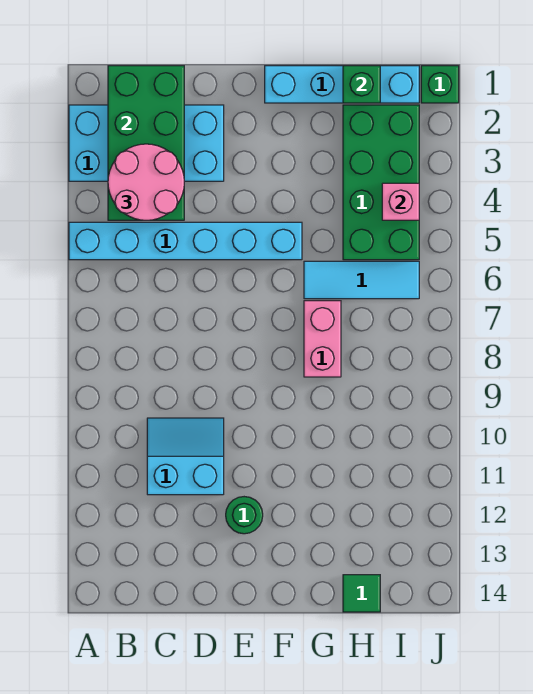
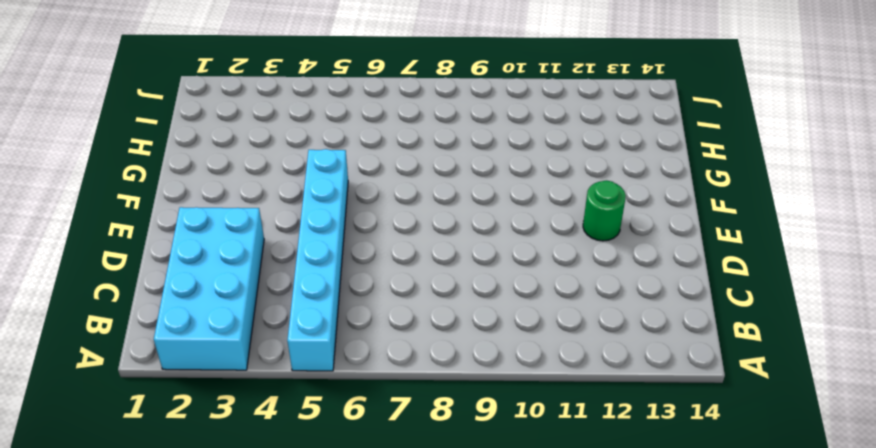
none -> cyan 2x2 slope [147,418,224,495]
none -> cyan 1x4 brick [265,66,419,103]
none -> cyan 1x3 tile [304,261,419,299]

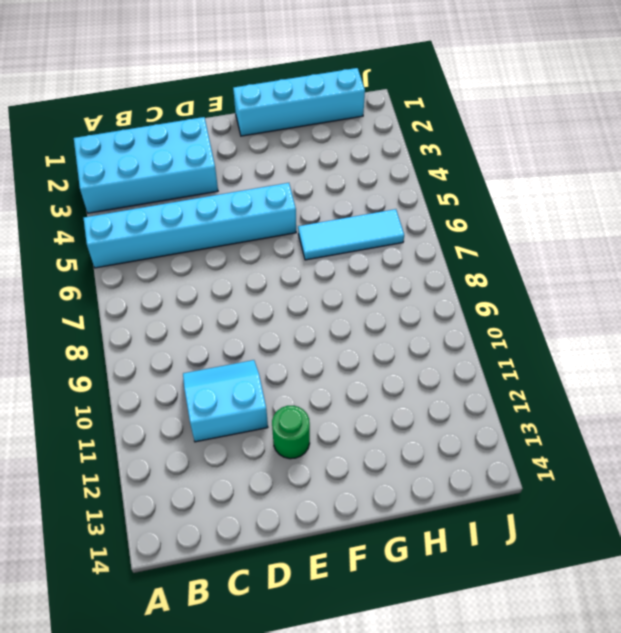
none -> pink 1x2 brick [304,301,341,377]
none -> green 2x4 brick [343,105,419,260]
none -> green 1x1 tile [343,575,380,612]

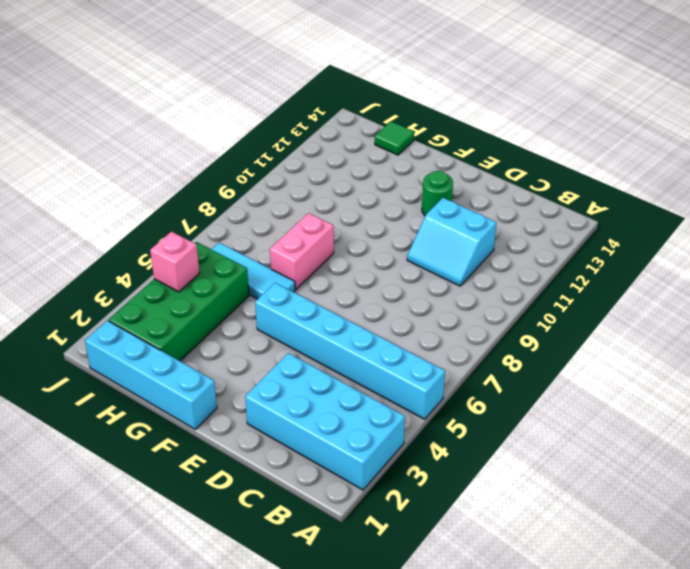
none -> green 1x1 brick [421,66,459,103]
none -> green 2x4 brick [108,66,184,220]
none -> green 1x1 brick [343,66,380,103]

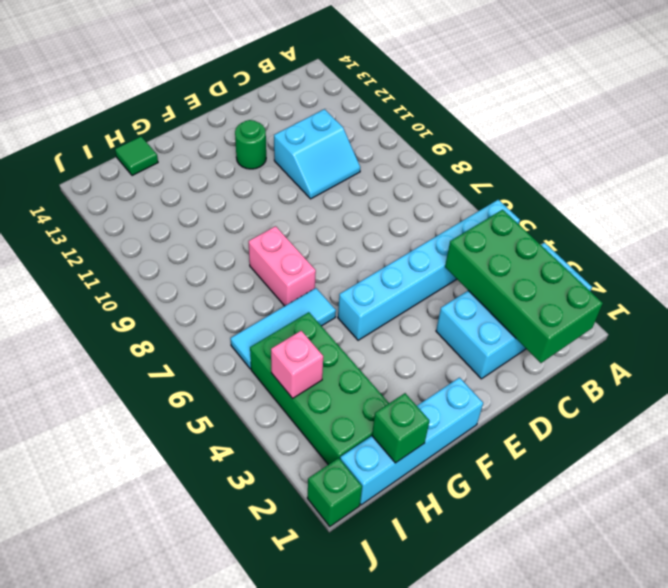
none -> pink 2x2 round brick [108,144,184,220]

